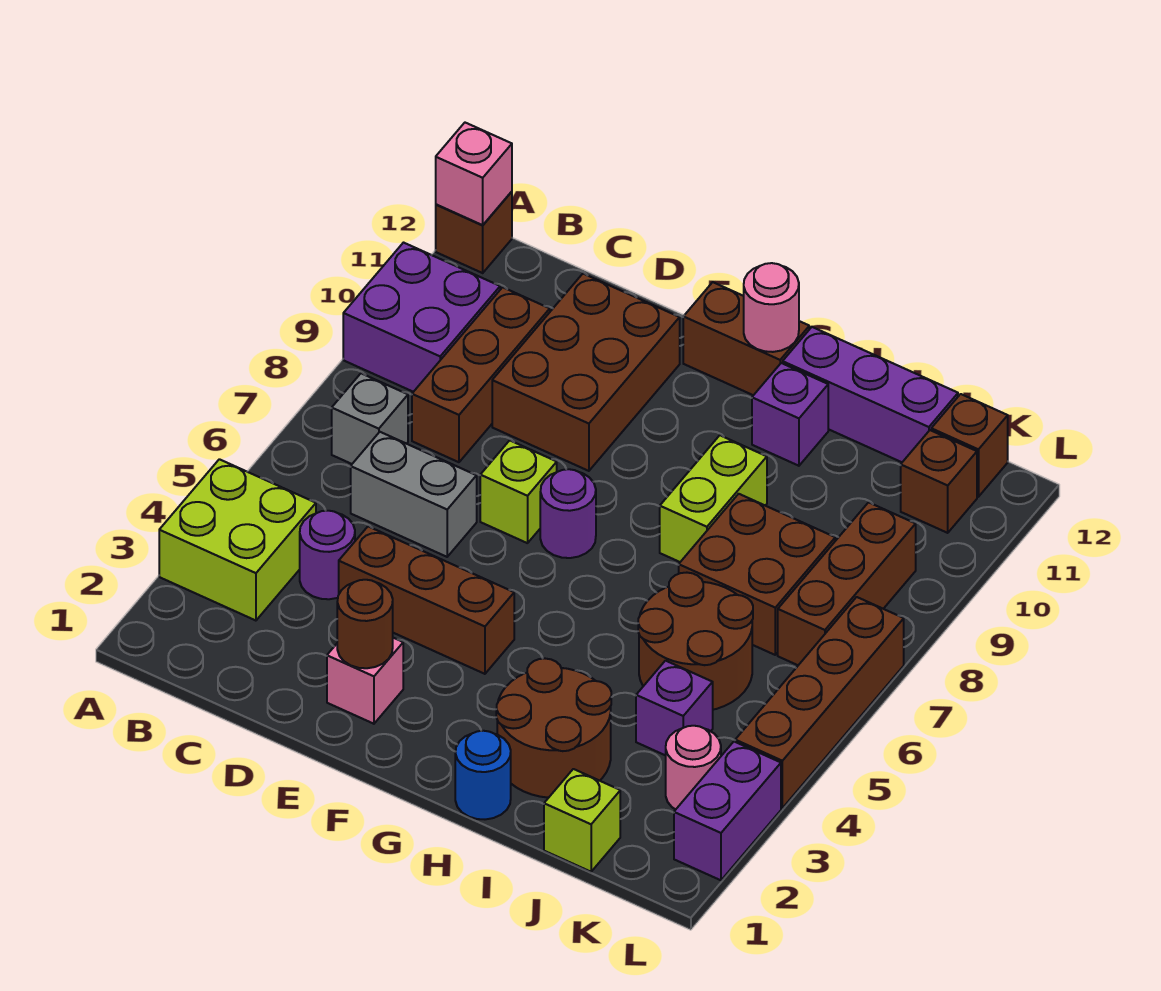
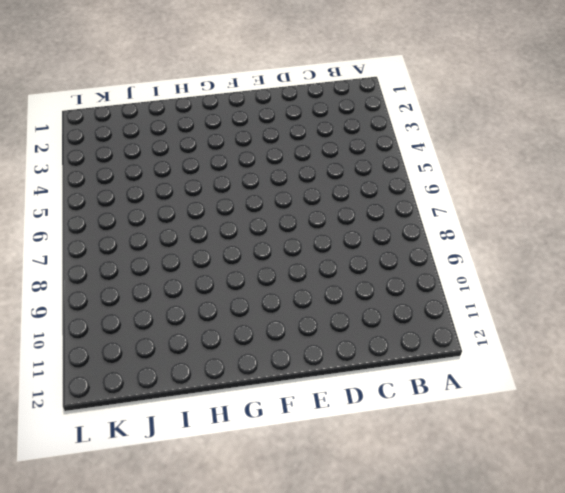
none -> lime 2x2 brick [159,459,316,621]
none -> purple 2x2 brick [343,243,500,392]
none -> brown 1x1 brick [436,192,512,273]
none -> grey 1x1 brick [332,373,408,464]

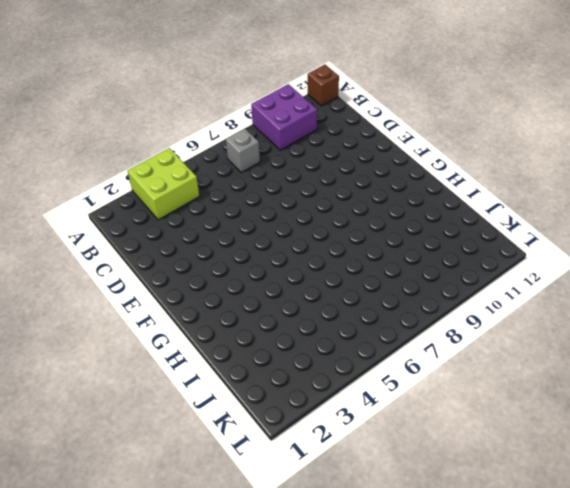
none -> purple 1x1 round brick [300,511,355,599]
none -> grey 1x2 brick [351,432,477,557]
none -> brown 1x3 brick [412,287,550,462]
none -> brown 1x3 brick [339,527,514,674]

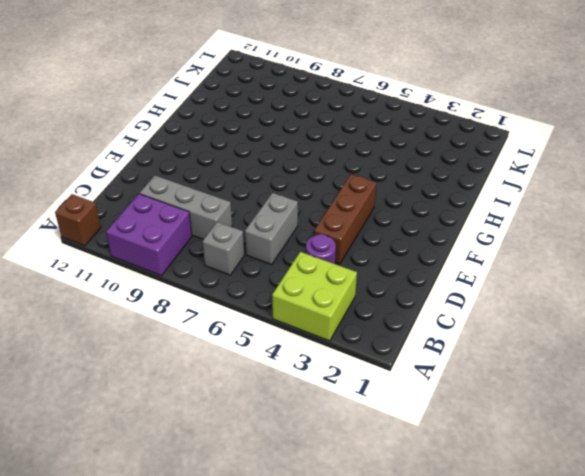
grey 1x3 brick [140,175,232,239] -> brown 1x3 brick [412,287,550,462]
none -> brown 2x3 brick [492,274,680,471]
none -> pink 1x1 brick [327,638,403,724]
none -> lime 1x1 brick [480,440,557,543]
none -> purple 1x1 round brick [540,469,596,558]

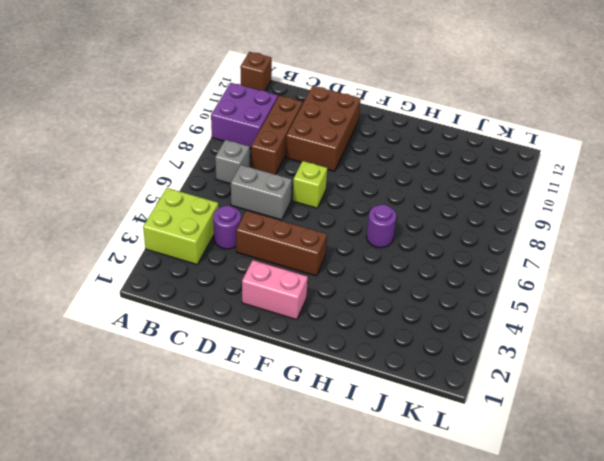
pink 1x2 brick [242,260,308,320] -> pink 1x1 brick [327,638,403,724]
purple 1x1 round brick [366,205,396,248] -> purple 1x1 round brick moved to [540,469,596,558]
none -> brown 1x2 brick [683,282,809,395]
none -> blue 1x1 round brick [455,731,511,819]
none -> brown 2x2 round brick [496,659,611,798]
none -> lime 1x2 brick [660,435,767,562]

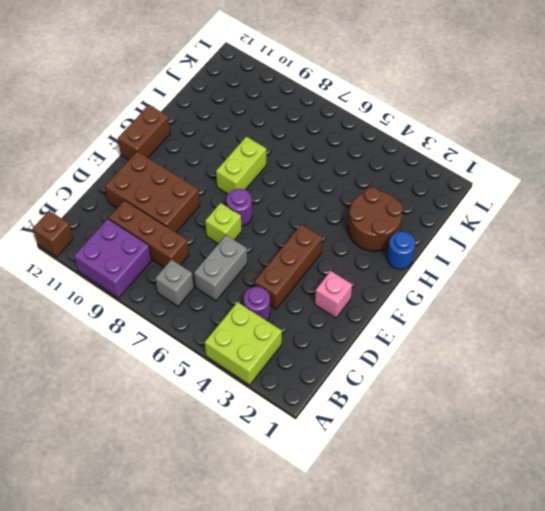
lime 1x2 brick [216,137,266,194] -> lime 1x2 brick turned to [660,435,767,562]
none -> purple 1x1 brick [752,363,828,466]
none -> purple 1x3 brick [783,327,958,462]
none -> brown 2x2 round brick [638,573,753,710]
none -> brown 2x2 brick [679,494,835,655]

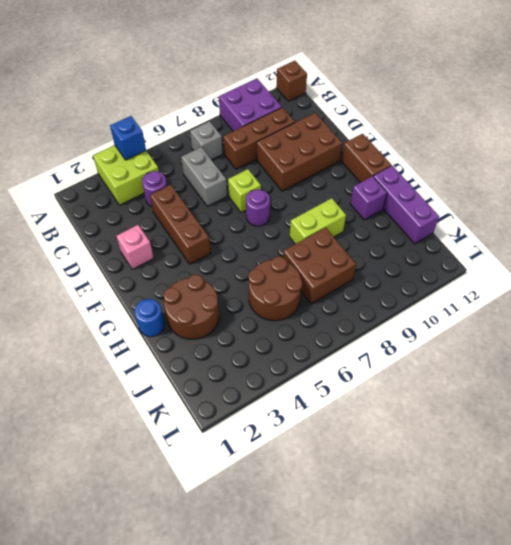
blue 1x1 brick [110,116,146,160] -> none
none -> lime 1x1 brick [544,769,620,872]
none -> purple 1x1 brick [636,661,713,756]
none -> pink 1x1 round brick [666,726,721,809]
none -> brown 1x3 brick [778,502,916,665]

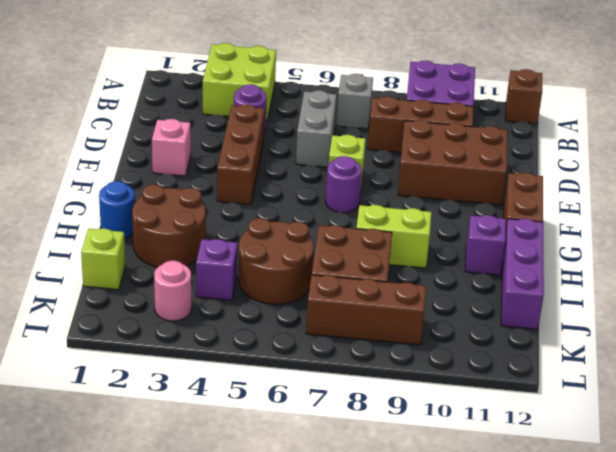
none -> brown 1x1 brick [901,430,977,533]
none -> brown 1x1 brick [931,394,1008,497]
none -> purple 1x2 brick [674,742,781,880]
none -> brown 1x4 brick [735,597,904,808]

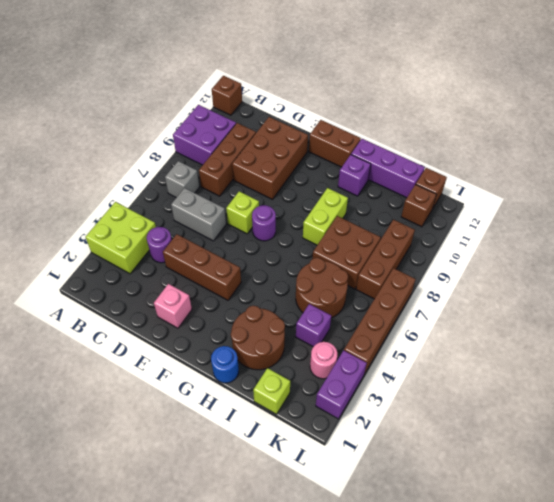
none -> pink 1x1 brick [436,123,512,225]
none -> brown 1x1 round brick [337,580,393,668]
none -> pink 1x1 round brick [744,263,799,352]

